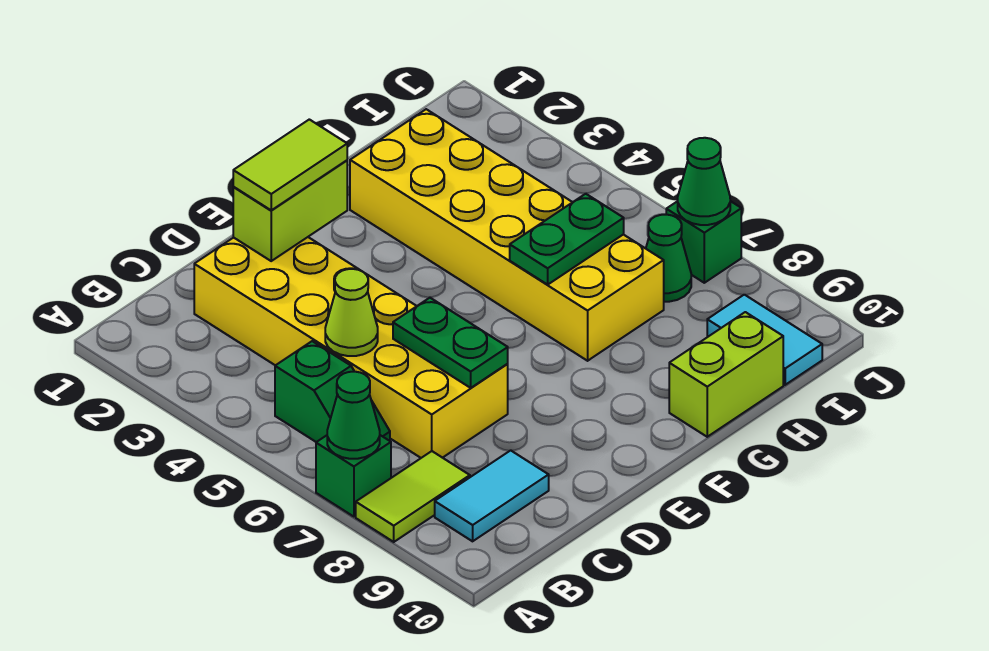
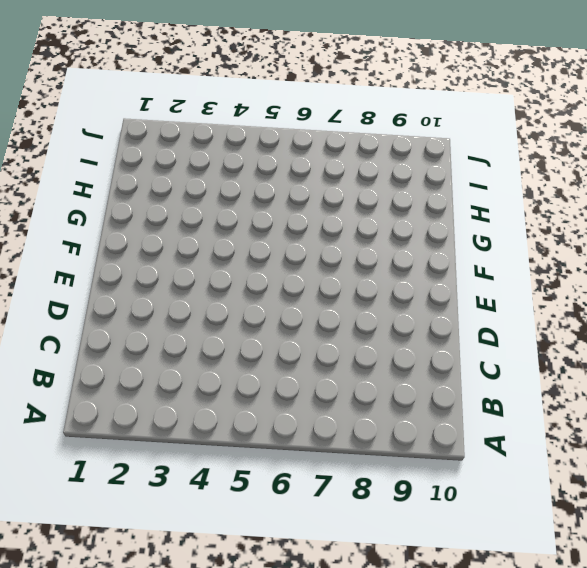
none -> green 1x1 brick [316,435,391,517]
none -> lime 1x2 tile [356,451,470,542]
none -> green 1x2 slope [275,341,390,442]

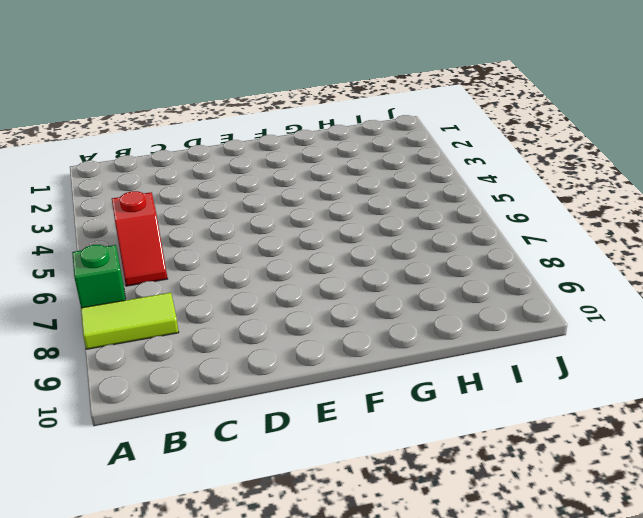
red 1x2 slope [112,191,167,286] -> green 1x2 slope [275,341,390,442]
none -> cyan 1x2 tile [435,450,549,541]
none -> yellow 2x6 brick [194,237,508,458]
none -> yellow 2x6 brick [350,109,664,361]

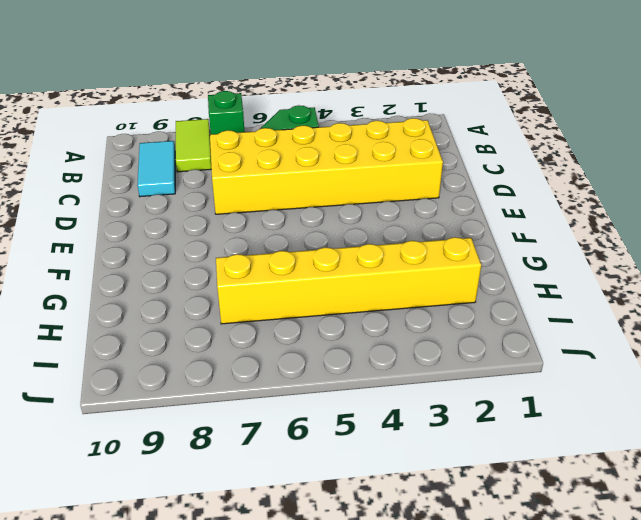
yellow 1x6 brick [216,237,481,324] -> yellow 2x6 brick [350,109,664,361]
none -> lime 1x2 brick [669,312,783,437]
none -> green 1x1 cone [646,215,691,302]
none -> cyan 1x2 tile [707,295,822,385]

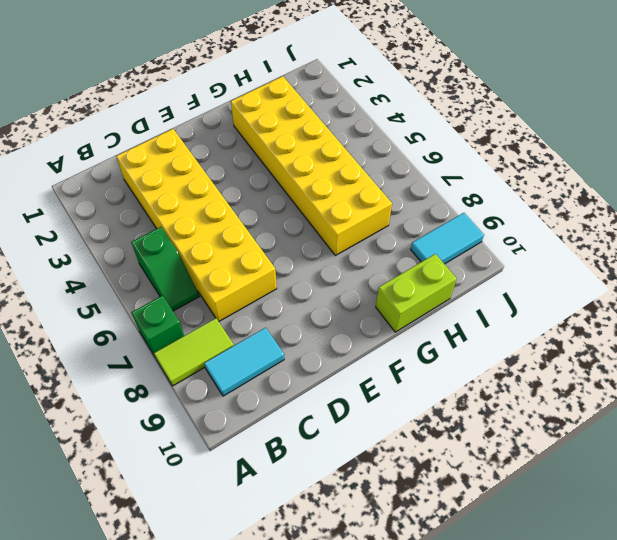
cyan 1x2 tile [411,213,484,264] -> cyan 1x2 tile turned to [707,295,822,385]
none -> green 1x1 cone [646,215,691,302]
none -> green 1x1 brick [666,201,741,283]
none -> green 1x1 cone [327,372,380,459]

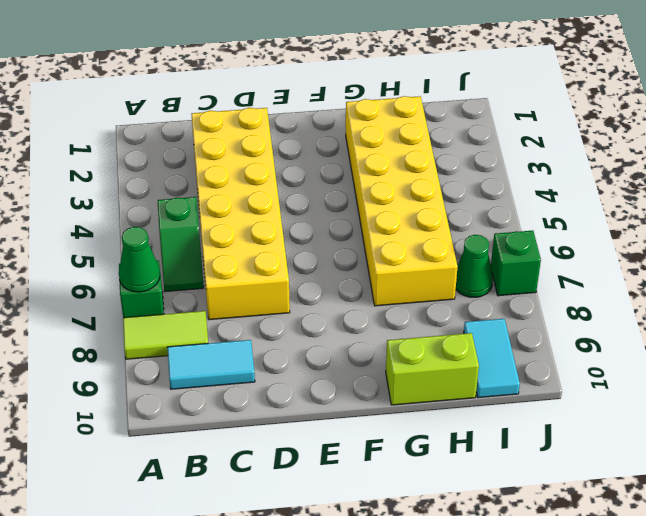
none -> lime 1x1 cone [325,269,378,356]
none -> lime 1x2 brick [233,160,347,261]
none -> green 1x2 plate [393,298,508,388]

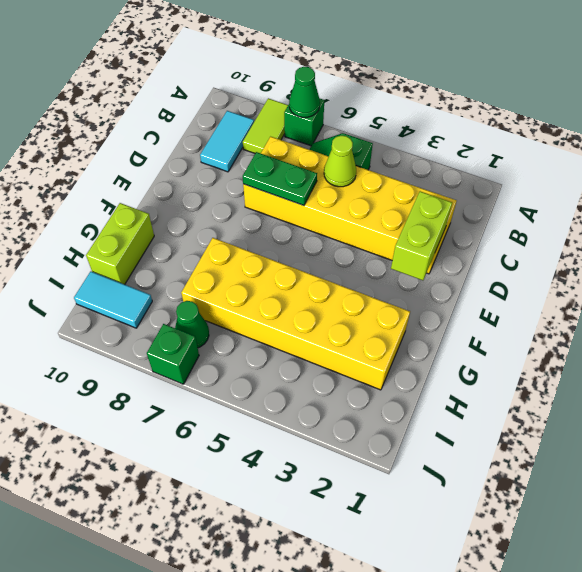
none -> green 1x2 plate [510,194,624,285]
none -> green 1x1 cone [678,138,730,225]
none -> lime 1x2 tile [233,119,347,210]

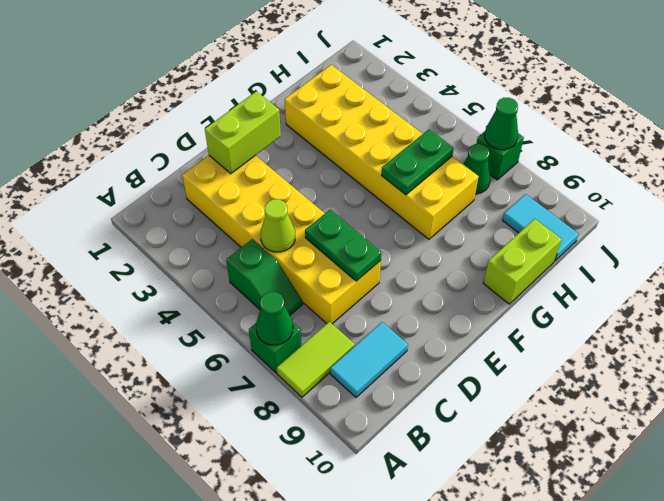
none -> lime 1x2 tile [233,119,347,210]

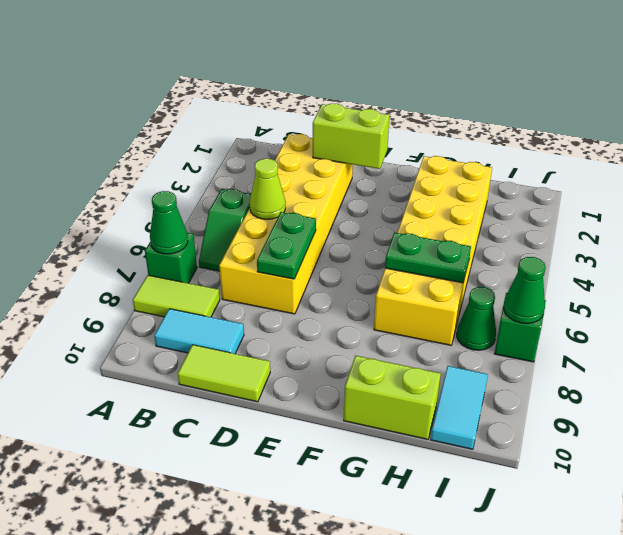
lime 1x2 tile [178,345,270,402] -> lime 1x2 tile moved to [233,119,347,210]

